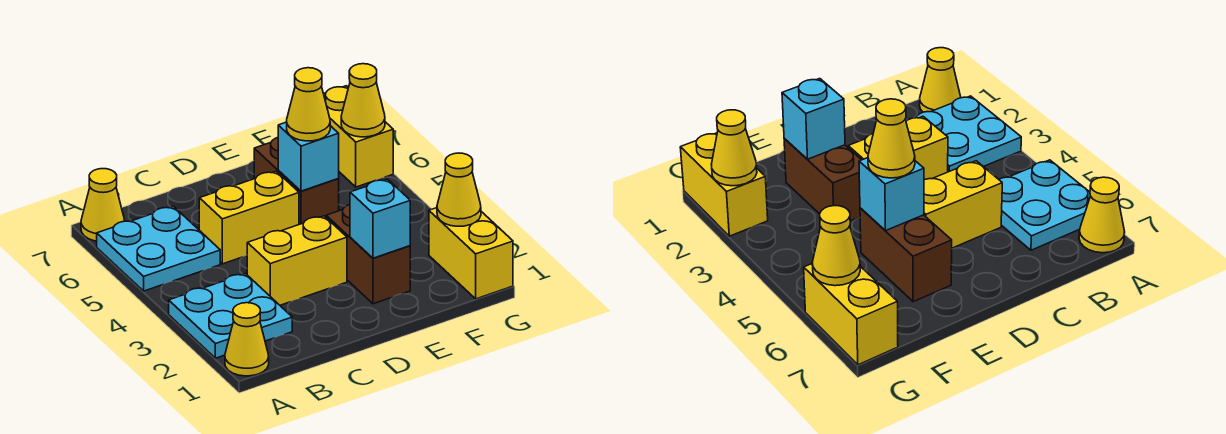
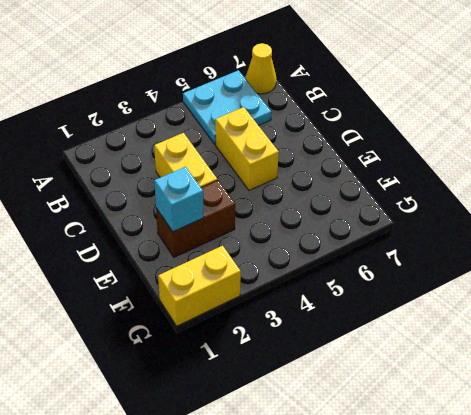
none -> yellow 1x1 cone [225,303,269,376]
none -> cyan 2x2 plate [169,274,292,358]
none -> brown 1x2 brick [254,138,339,224]

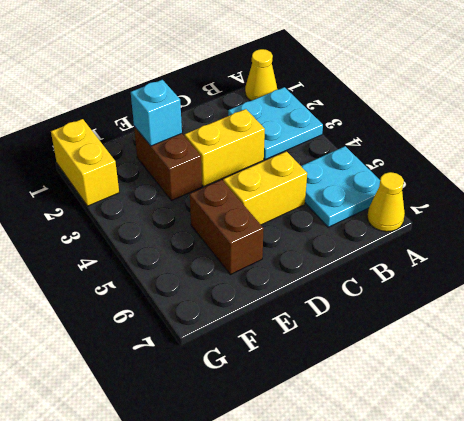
none -> yellow 1x2 brick [324,86,393,187]
none -> cyan 1x1 brick [278,122,339,191]
none -> yellow 1x1 cone [437,153,481,226]

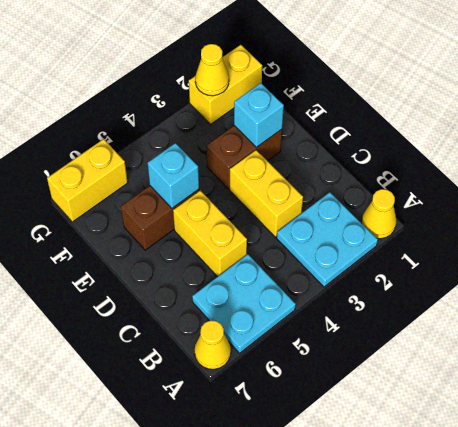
none -> yellow 1x1 cone [341,64,385,137]
none -> yellow 1x1 cone [287,68,330,141]

